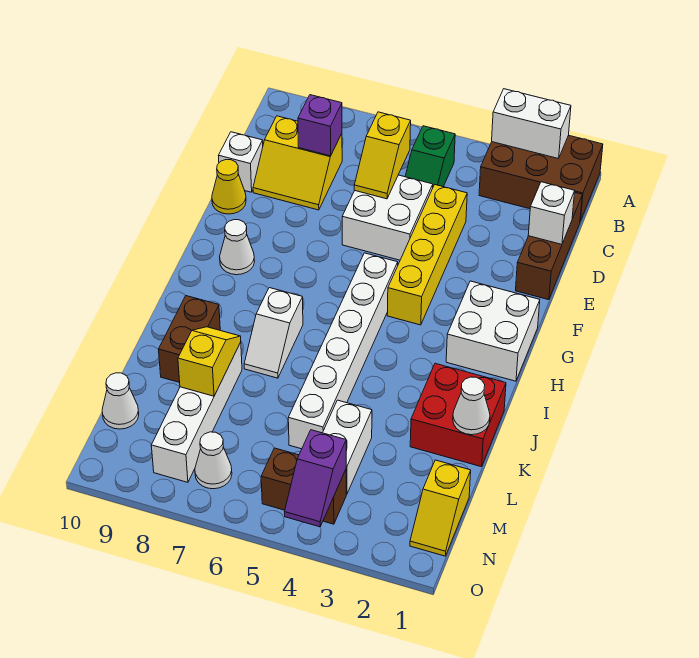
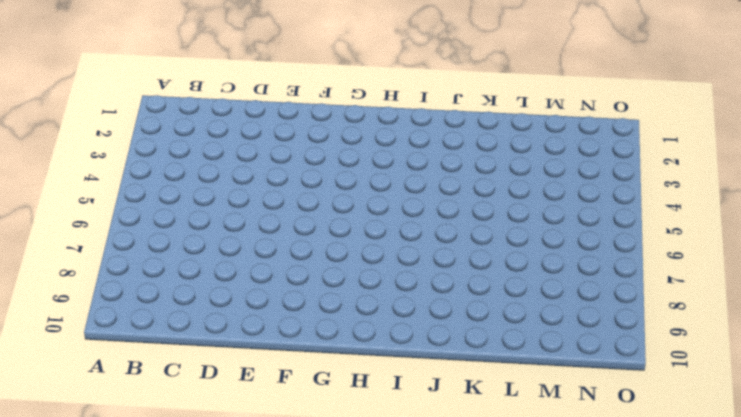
none -> brown 2x3 brick [479,135,603,221]
none -> green 1x2 slope [405,126,455,187]
none -> brown 1x3 brick [516,193,582,300]

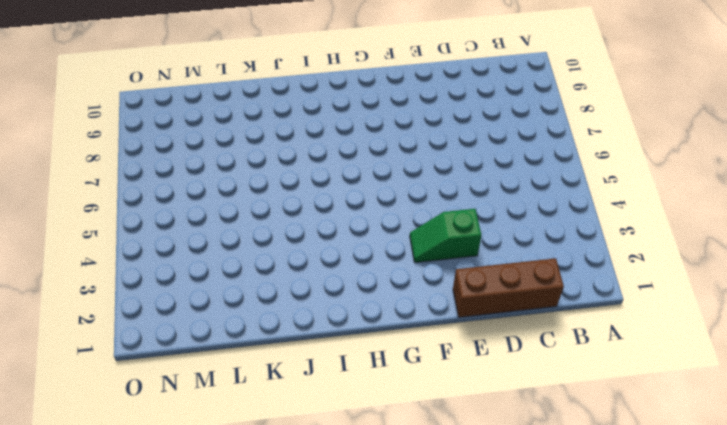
green 1x2 slope [410,209,481,262] -> green 1x2 slope moved to [405,126,455,187]
none -> brown 2x3 brick [479,135,603,221]
none -> yellow 2x2 slope [253,116,342,210]
none -> yellow 1x4 brick [387,185,467,325]

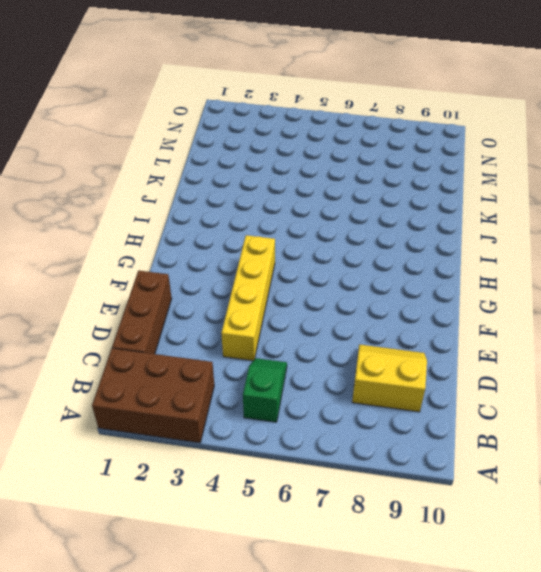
none -> white 2x2 brick [342,175,433,260]
none -> white 1x1 brick [218,132,263,192]
none -> yellow 1x1 cone [212,160,246,214]

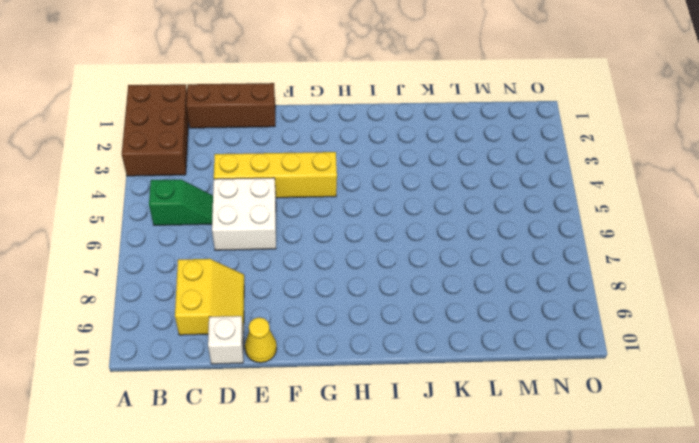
none -> white 2x2 brick [446,281,540,381]
none -> white 1x6 brick [288,253,398,449]
none -> white 1x1 cone [220,220,255,275]

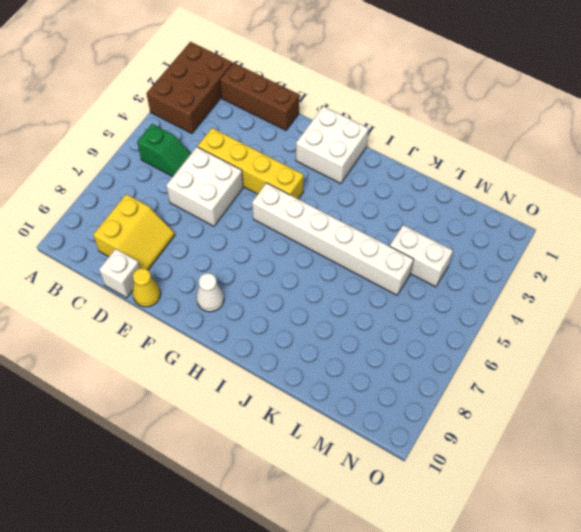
none -> white 1x2 slope [244,288,303,378]
none -> red 2x2 brick [410,363,506,467]
none -> brown 1x2 brick [159,296,220,383]

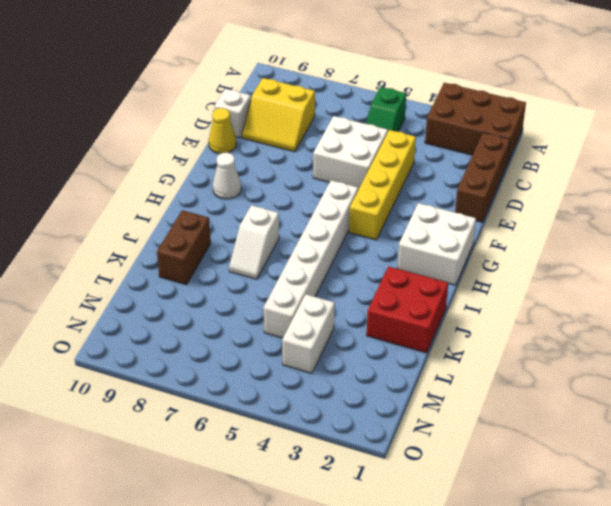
none -> white 1x4 brick [151,342,242,482]
none -> yellow 1x2 slope [410,460,471,556]
none -> white 1x1 cone [102,373,139,429]

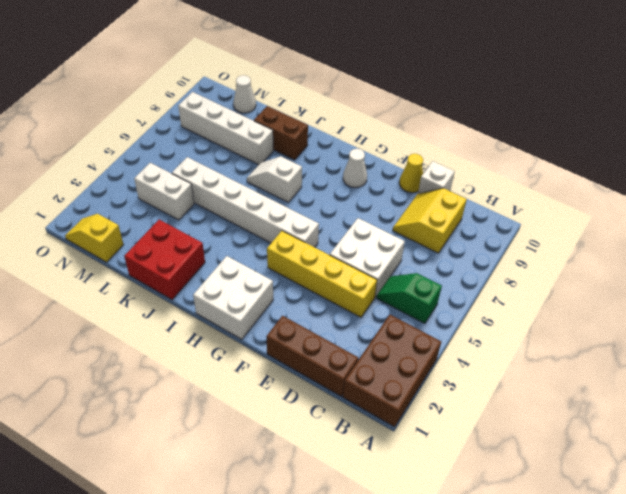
none -> brown 1x2 brick [261,448,346,524]
none -> white 1x1 cone [195,432,232,489]
none -> white 1x2 brick [492,89,571,159]

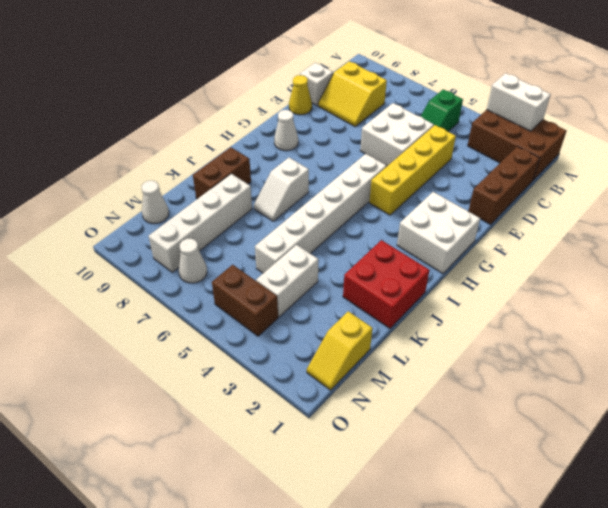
none -> yellow 1x2 slope [354,112,411,199]
none -> purple 1x1 brick [298,95,342,156]
none -> white 1x1 brick [528,182,575,244]

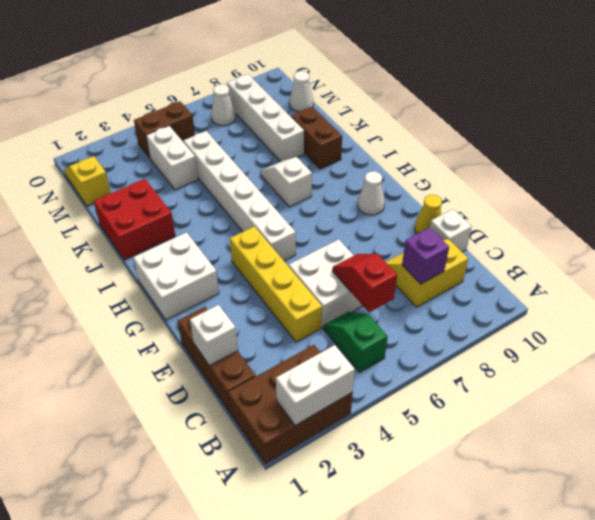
red 1x2 slope [332,254,397,312] -> yellow 1x2 slope [354,112,411,199]
none -> white 1x1 cone [453,377,490,435]
none -> yellow 1x2 slope [178,327,241,396]
none -> purple 1x2 slope [285,430,346,527]

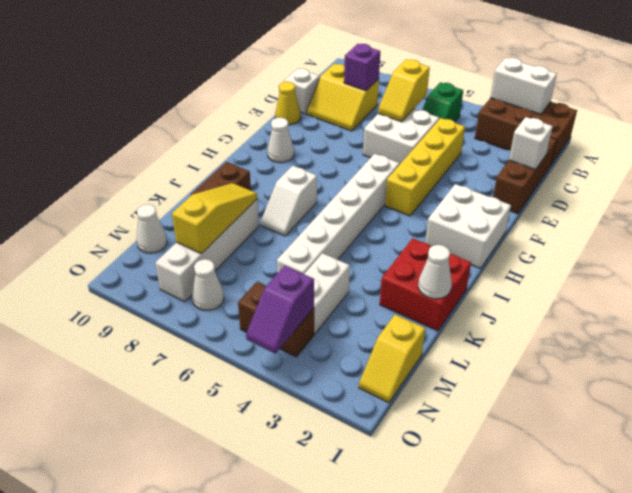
yellow 1x3 slope [172,183,257,254] -> yellow 1x2 slope [178,327,241,396]

